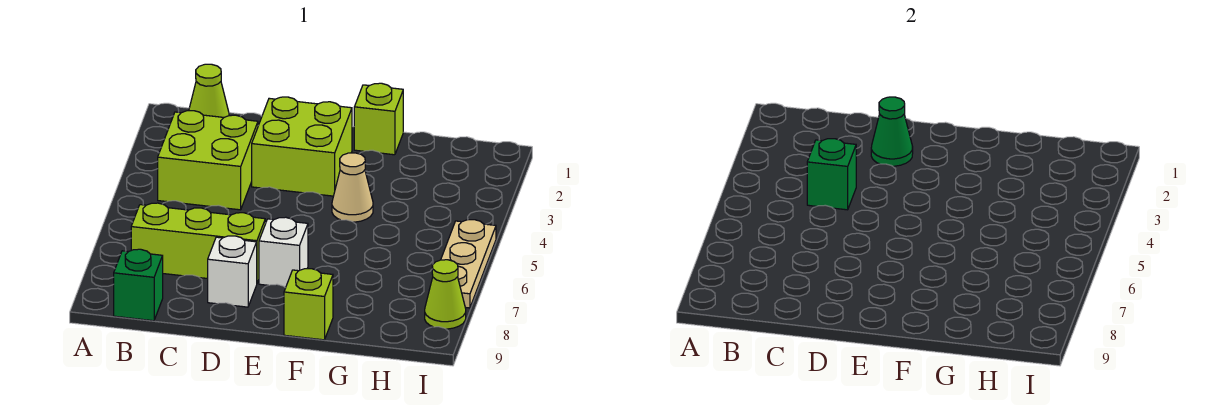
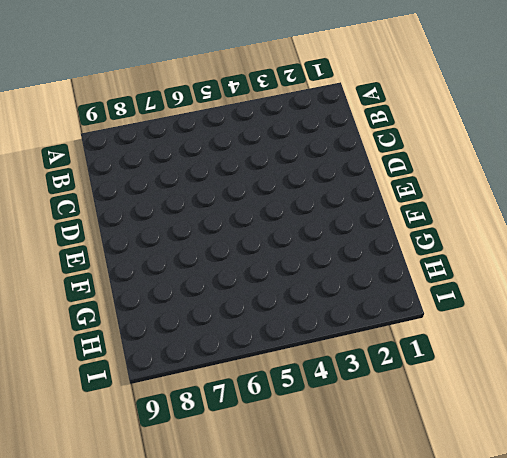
none -> lime 1x1 cone [189,64,229,117]
none -> lime 2x2 brick [158,111,258,210]
none -> lime 1x3 brick [131,203,265,283]

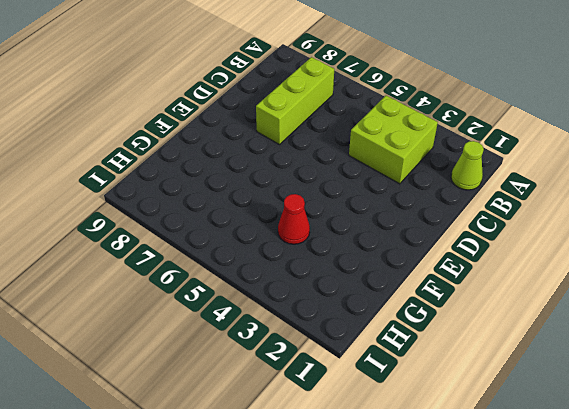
red 1x1 cone [278,194,310,244] -> none
none -> green 1x1 brick [114,249,163,321]
none -> lime 2x2 brick [252,97,352,196]
none -> white 1x1 brick [208,236,257,307]

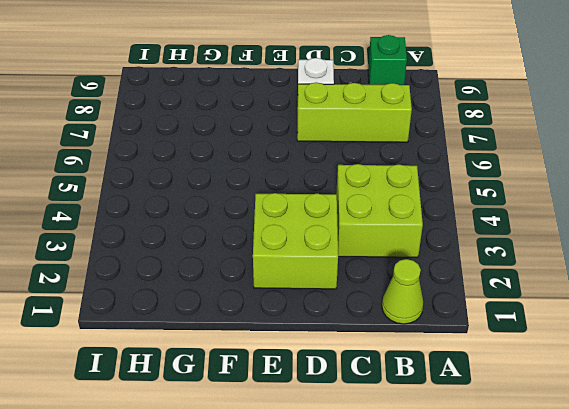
none -> white 1x1 brick [259,217,308,288]
none -> lime 1x1 brick [354,83,403,155]
none -> tan 1x1 cone [332,153,373,222]

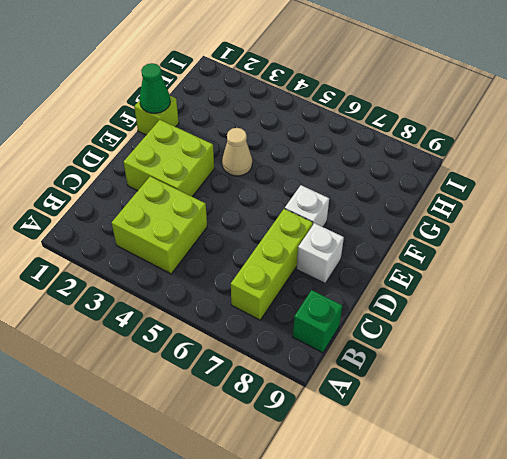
green 1x1 cone [139,63,170,113] -> green 1x1 cone moved to [871,97,913,166]
none -> lime 1x1 cone [189,64,229,117]
none -> lime 1x1 brick [284,269,333,340]
none -> tan 1x3 plate [441,220,496,308]

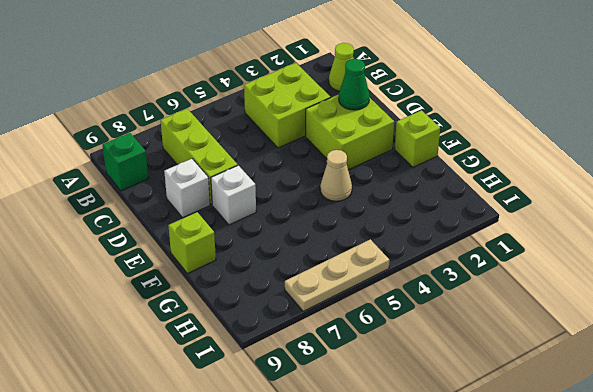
none -> lime 1x1 cone [425,260,466,329]
none -> green 1x1 brick [807,139,856,210]

